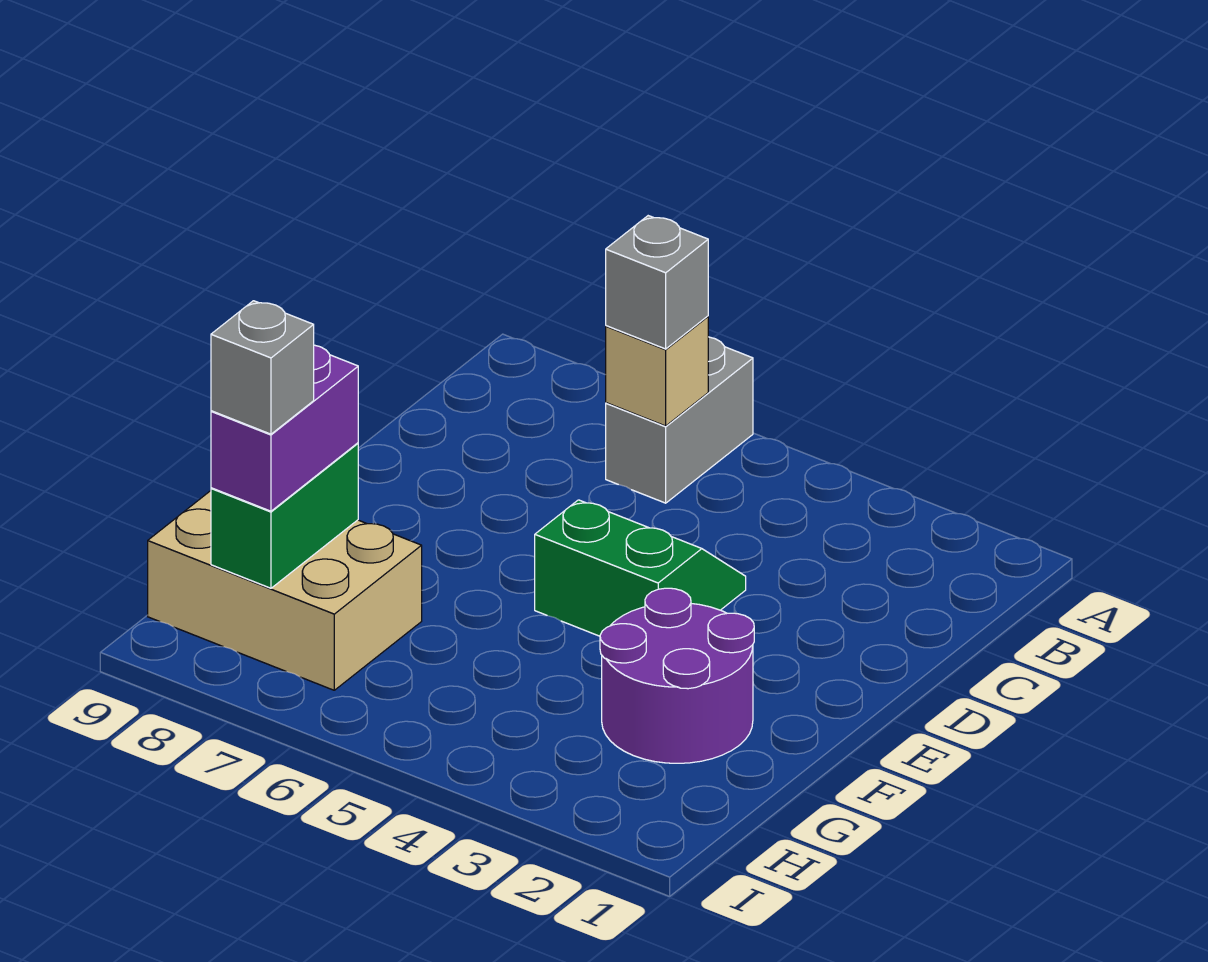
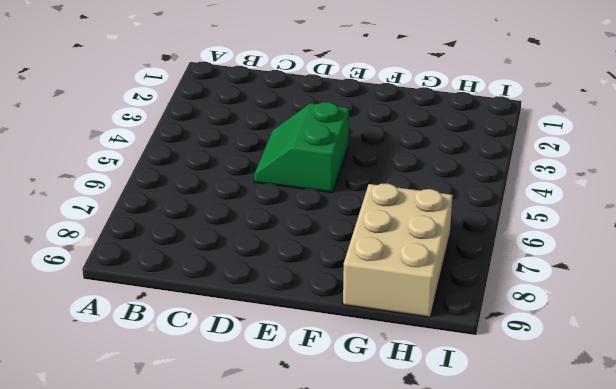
none -> grey 1x2 brick [606,337,753,503]
none -> purple 2x2 round brick [600,588,754,763]

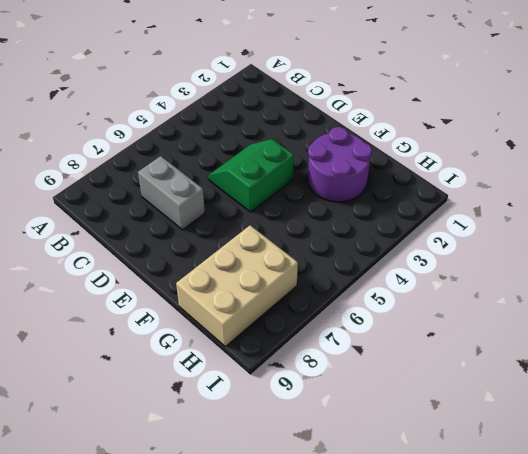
grey 1x2 brick [138,156,205,230] -> grey 1x2 brick moved to [606,337,753,503]
none -> tan 1x1 brick [606,316,708,426]
none -> green 1x2 brick [211,443,358,588]

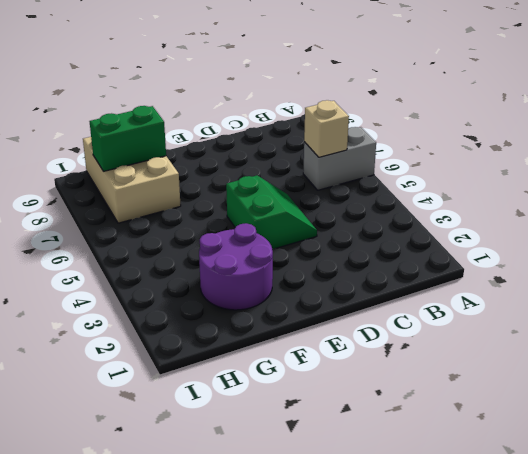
none -> grey 1x1 brick [606,216,708,349]
none -> purple 1x2 brick [211,345,358,511]

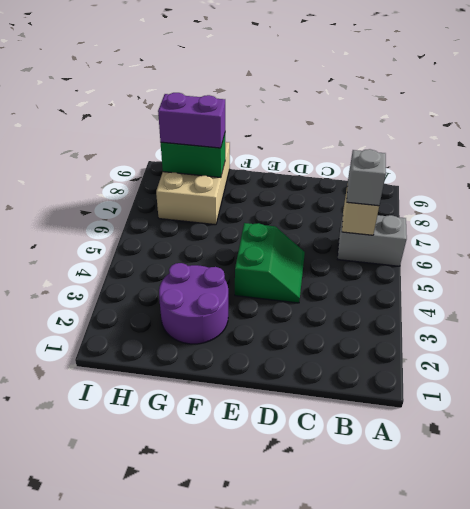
none -> grey 1x1 brick [211,301,314,434]

